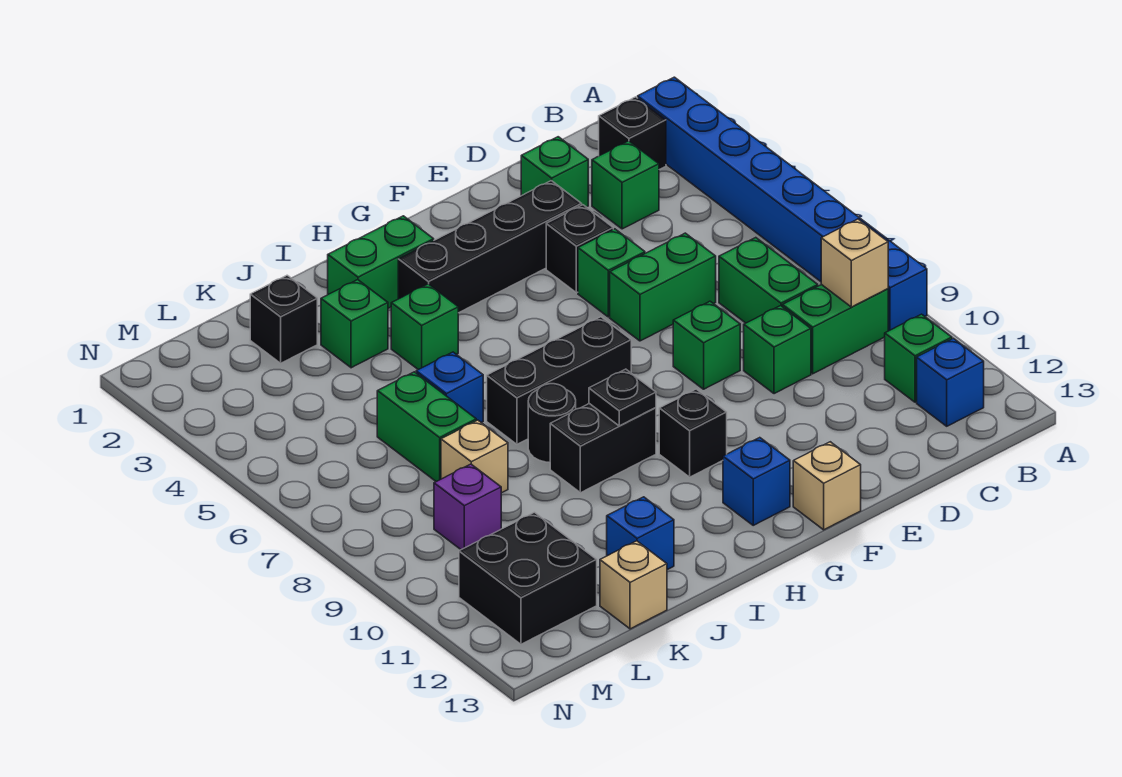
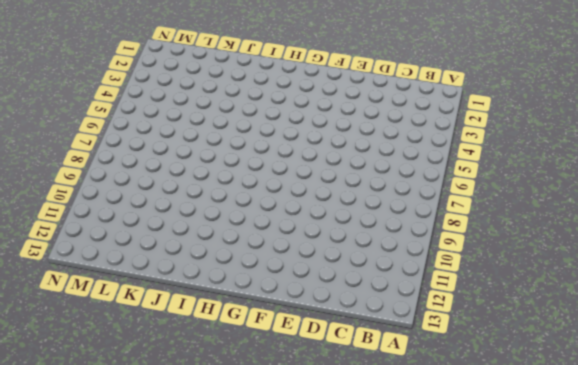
none -> blue 1x8 brick [638,77,927,331]
none -> black 1x1 brick [599,97,666,170]
none -> green 1x2 brick [782,285,888,374]
none -> green 1x1 brick [885,314,952,402]

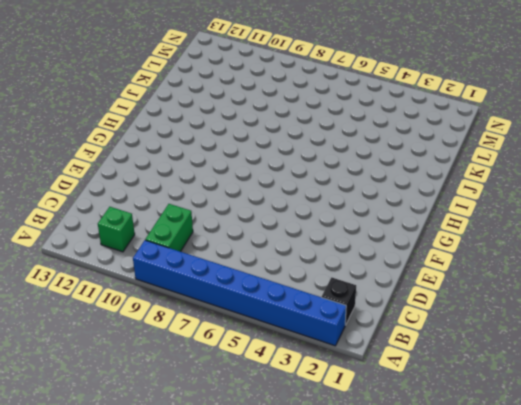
none -> blue 1x1 brick [917,338,984,426]
none -> green 1x1 brick [592,141,659,229]
none -> green 1x2 brick [719,238,818,323]
none -> green 1x1 brick [521,137,588,207]

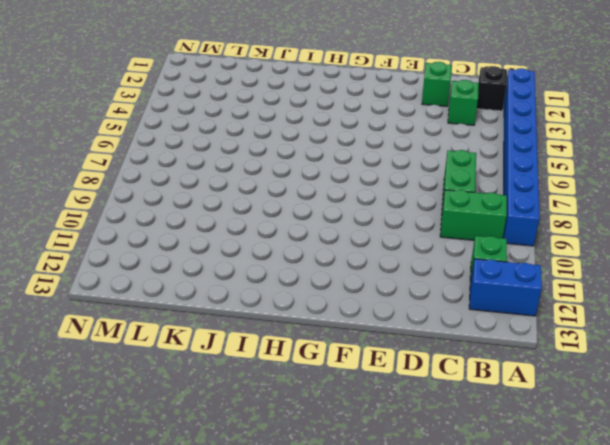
blue 1x2 brick [469,259,542,316] -> blue 1x1 brick [917,338,984,426]
none -> green 1x2 brick [610,233,716,341]
none -> green 1x1 brick [744,306,811,394]
none -> black 1x4 brick [398,181,582,313]
none -> black 1x1 brick [546,205,613,293]

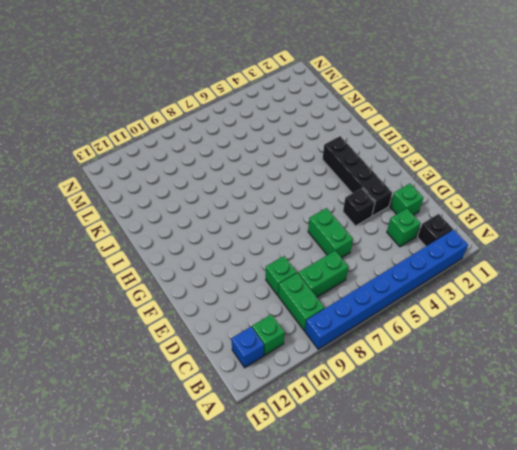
none -> green 1x1 brick [578,229,645,317]
none -> green 1x1 brick [673,301,740,389]
none -> tan 1x1 brick [793,442,861,530]
none -> black 1x3 brick [487,317,631,444]

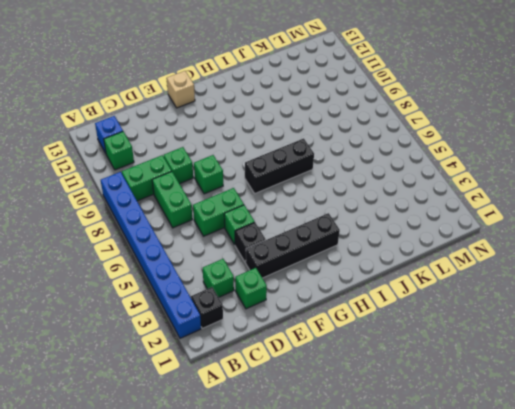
none -> black 1x1 brick [659,389,727,477]
none -> blue 1x1 brick [723,438,790,525]
none -> green 1x2 brick [328,216,434,308]
none -> black 1x2 brick [550,404,656,493]

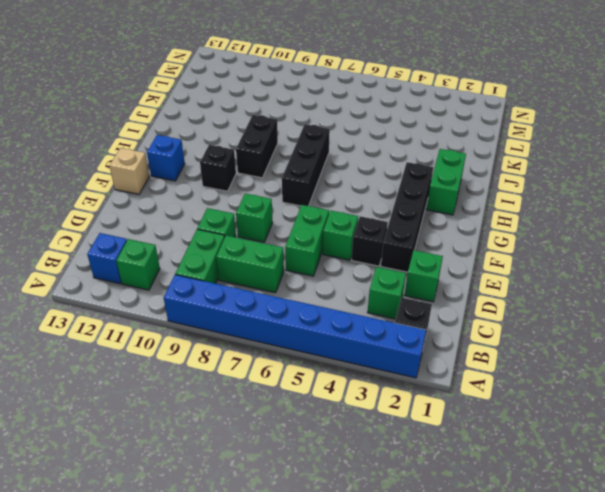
none -> green 1x1 brick [391,284,458,370]
none -> black 1x1 round brick [528,384,576,462]
none -> green 1x1 brick [321,280,388,368]
none -> blue 1x1 brick [416,352,483,423]

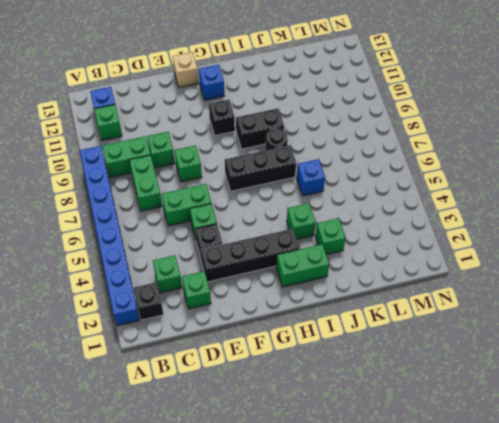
none -> blue 1x1 brick [607,497,674,570]
none -> black 1x1 brick [250,275,317,363]
none -> green 1x2 brick [377,372,476,482]
none -> tan 1x1 brick [441,420,508,493]

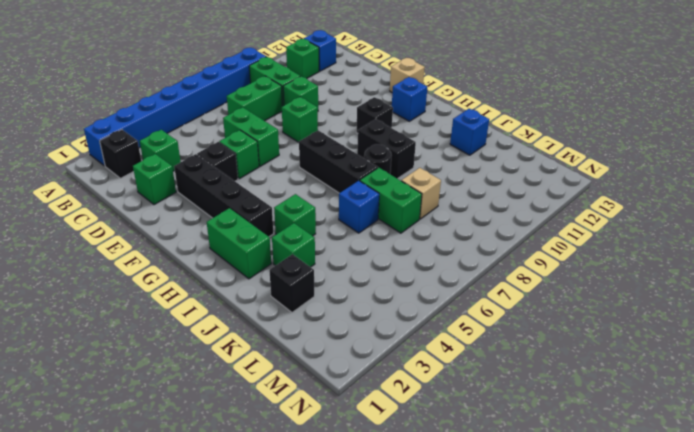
green 1x2 brick [360,168,422,233] -> green 1x2 brick turned to [377,372,476,482]
none -> tan 1x1 brick [600,541,667,629]
none -> purple 1x1 brick [434,464,501,550]
none -> black 2x2 brick [459,512,597,644]
none -> tan 1x1 brick [821,219,888,307]

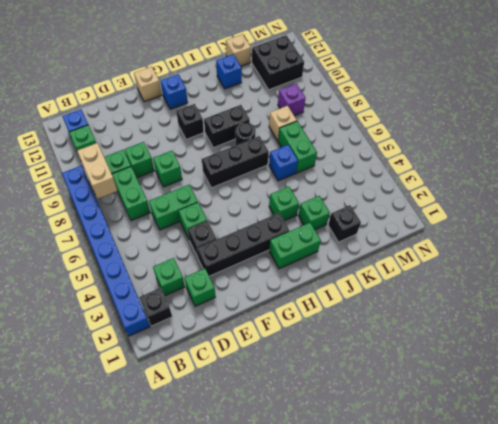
tan 1x2 brick [77,143,118,199] -> tan 1x1 brick [821,219,888,307]
none -> black 1x1 plate [589,369,656,426]

